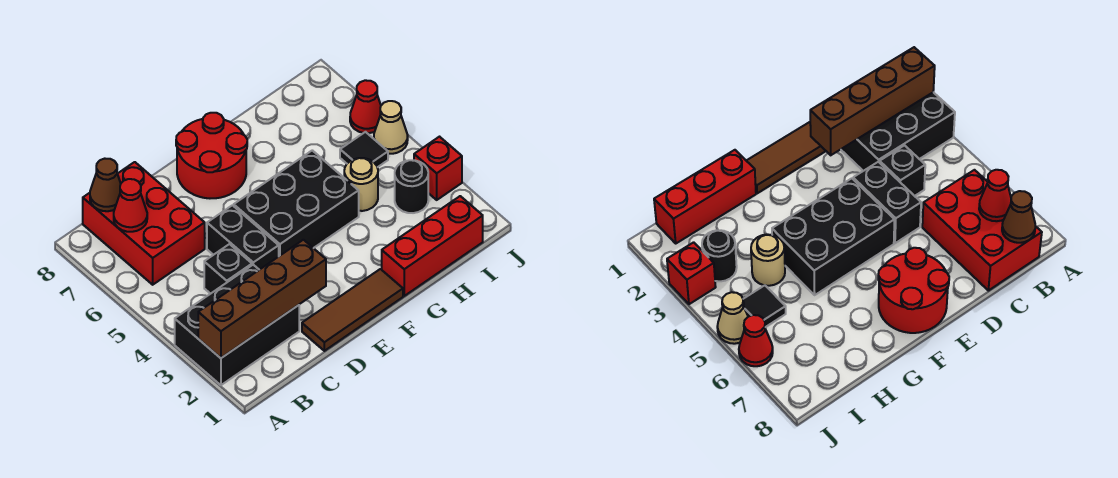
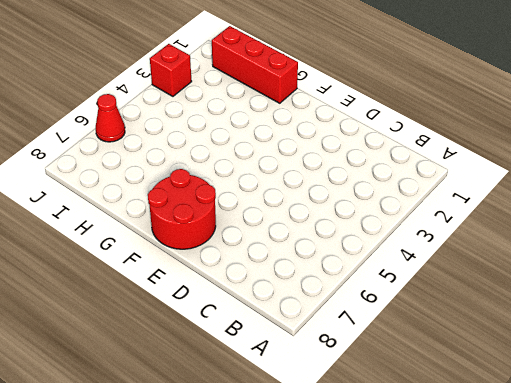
none -> black 2x3 brick [175,265,299,385]
none -> red 2x3 brick [83,162,205,285]
none -> black 1x1 brick [204,244,252,294]

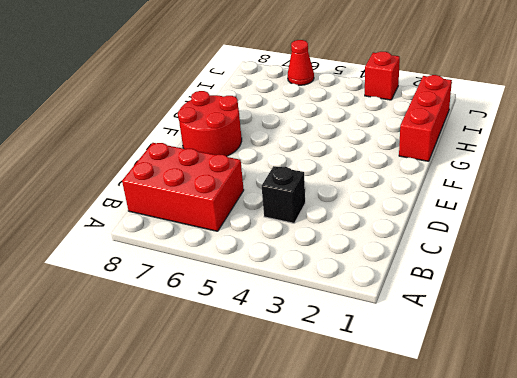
none -> black 2x3 brick [175,265,299,385]
none -> brown 1x3 tile [302,269,403,351]
none -> black 1x2 brick [207,205,279,270]

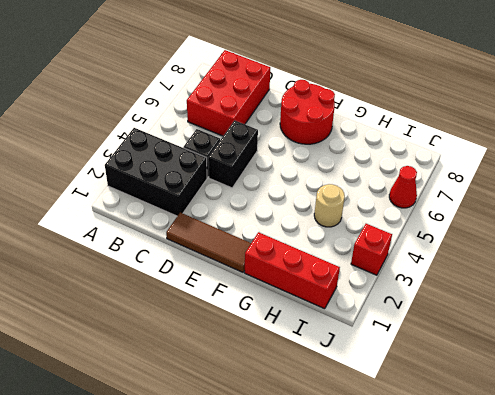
none -> black 2x3 brick [234,150,359,256]
none -> black 1x1 round brick [395,160,428,213]
none -> black 1x1 tile [340,132,388,167]

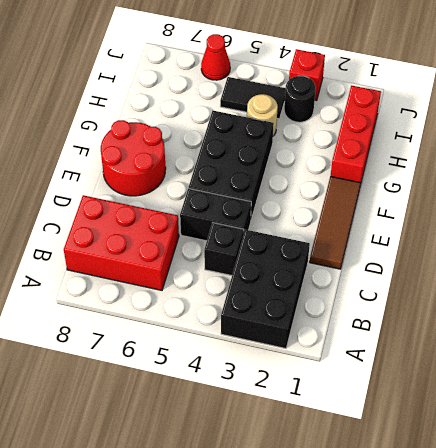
black 1x2 tile [220,77,286,119] -> black 1x1 tile [340,132,388,167]
none -> tan 1x1 cone [374,101,408,154]
none -> brown 1x4 brick [198,240,326,358]
none -> red 1x1 cone [114,179,147,232]

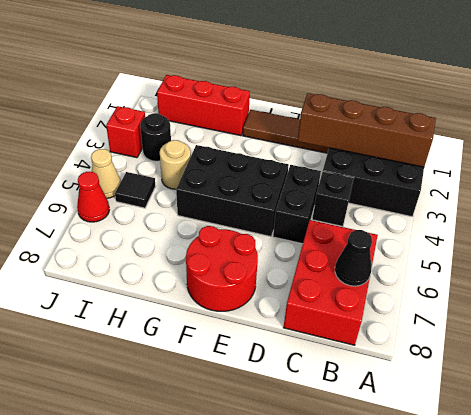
black 1x1 cone [335,230,372,286] -> red 1x1 cone [114,179,147,232]
none -> brown 1x1 cone [90,159,121,211]

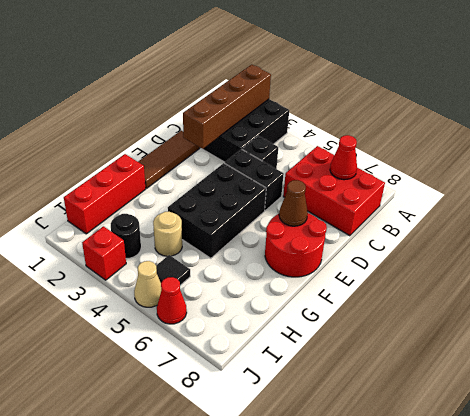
brown 1x1 cone [279,180,308,226] -> brown 1x1 cone moved to [90,159,121,211]

